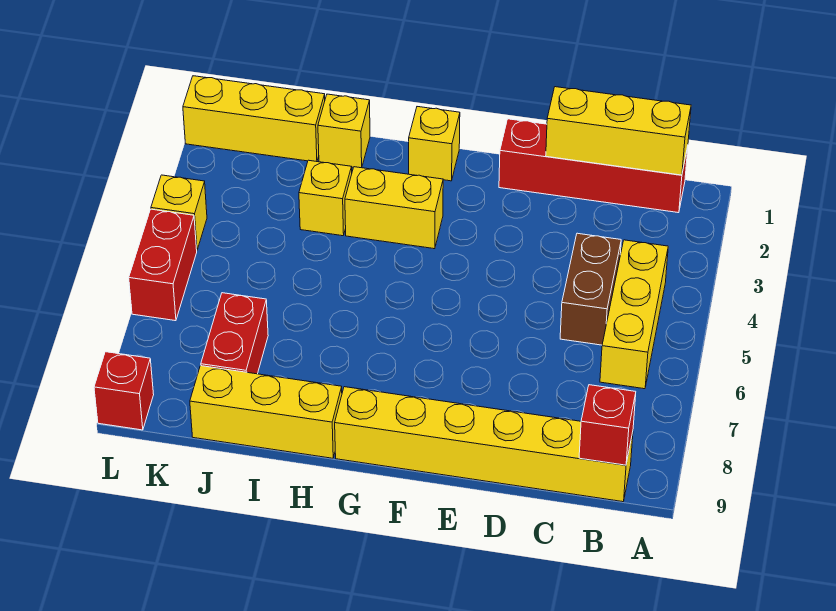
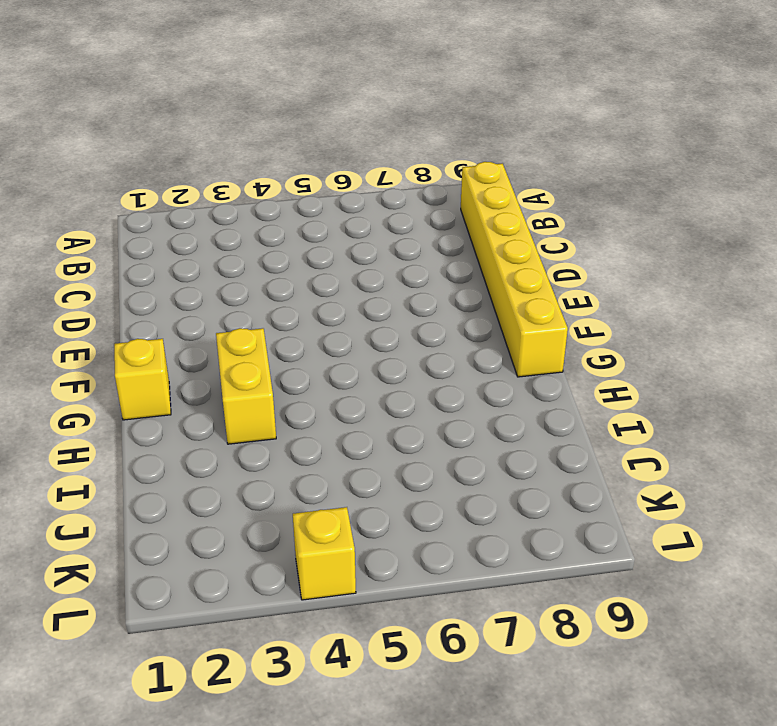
none -> red 1x4 brick [499,119,688,213]
none -> yellow 1x3 brick [600,240,668,389]
none -> brown 1x2 brick [560,233,621,345]

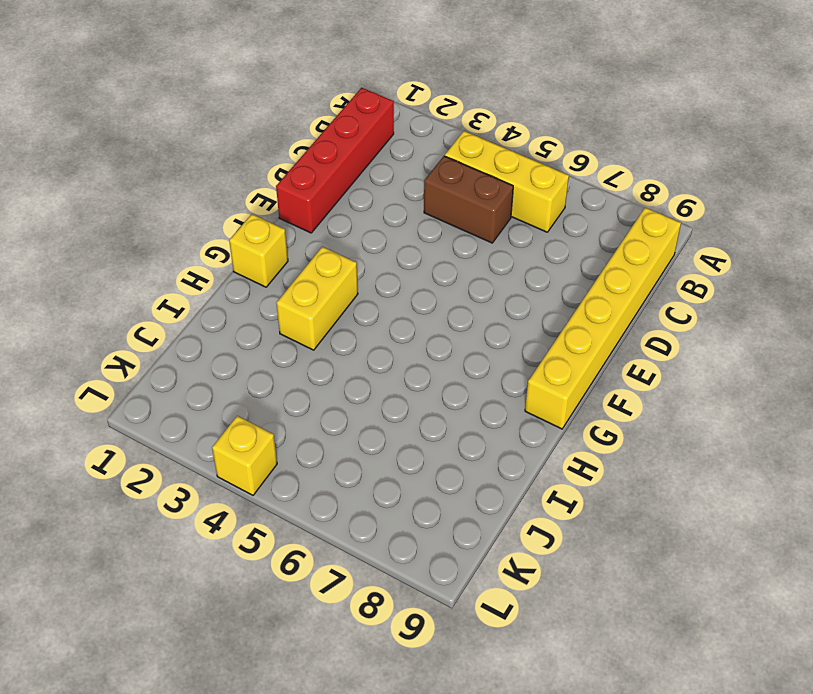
none -> yellow 1x3 brick [190,366,342,458]
none -> yellow 1x1 brick [318,94,370,168]
none -> yellow 1x1 brick [299,160,352,236]

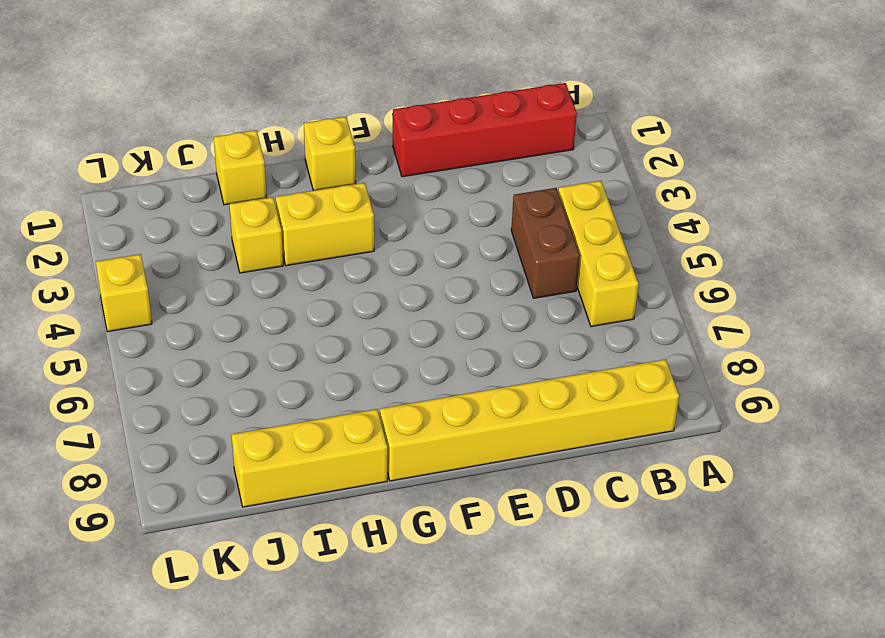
none -> yellow 1x3 brick [183,76,325,162]
none -> red 1x2 brick [201,293,268,374]
none -> red 1x2 brick [129,209,197,321]

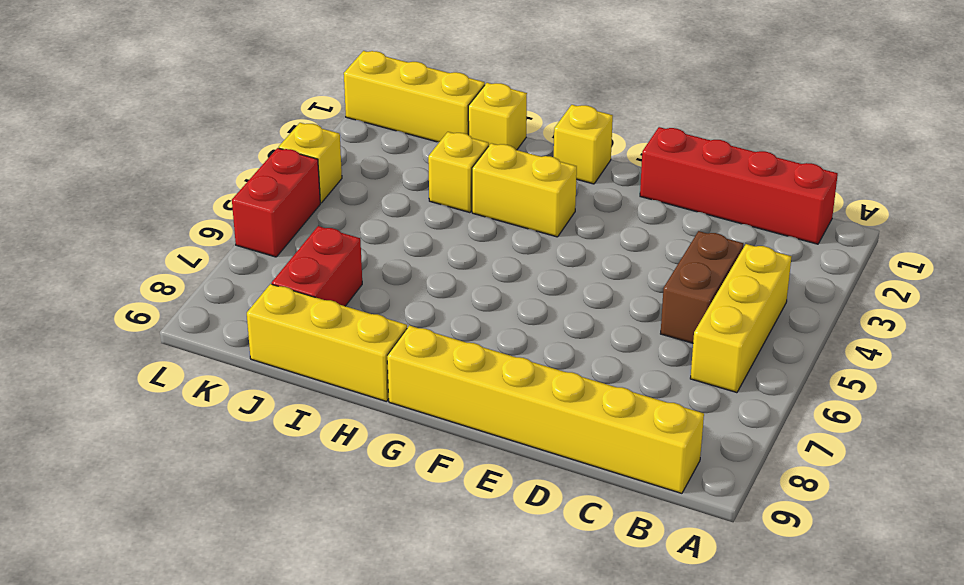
none -> red 1x1 brick [94,352,154,430]
none -> yellow 1x3 brick [546,87,691,175]
none -> red 1x1 brick [579,385,636,465]

